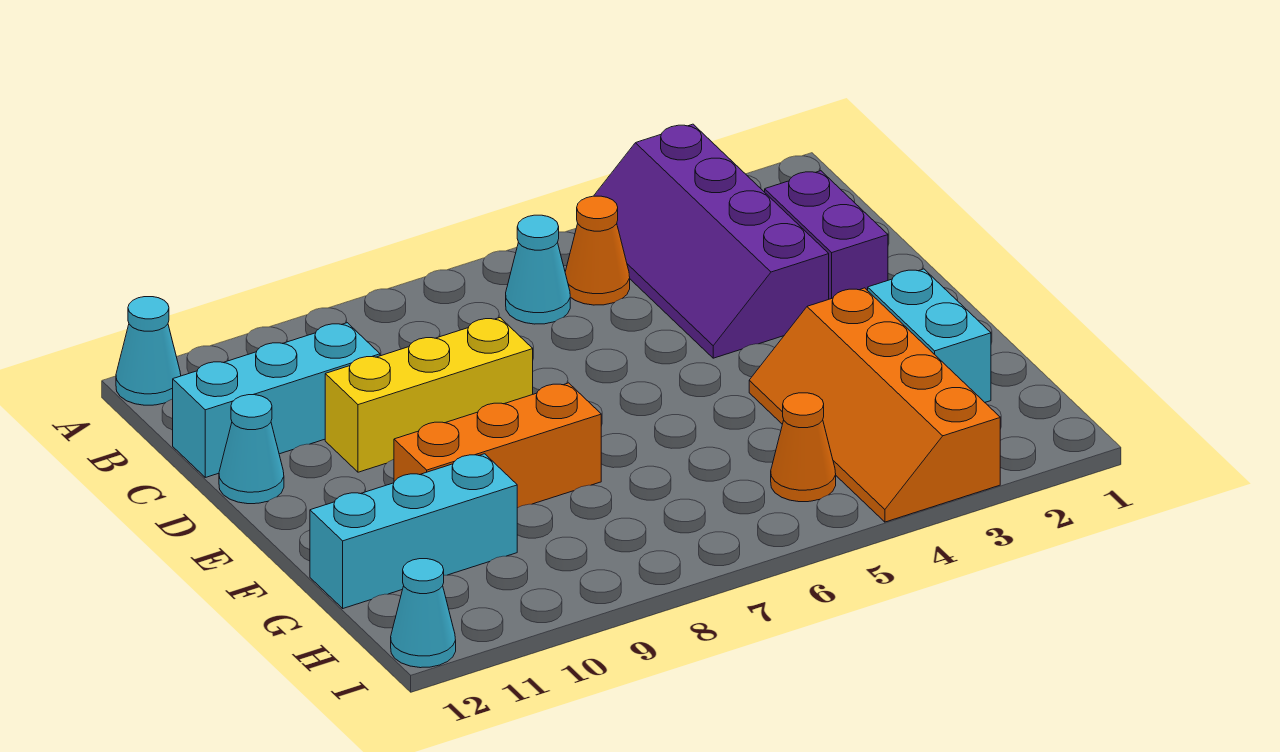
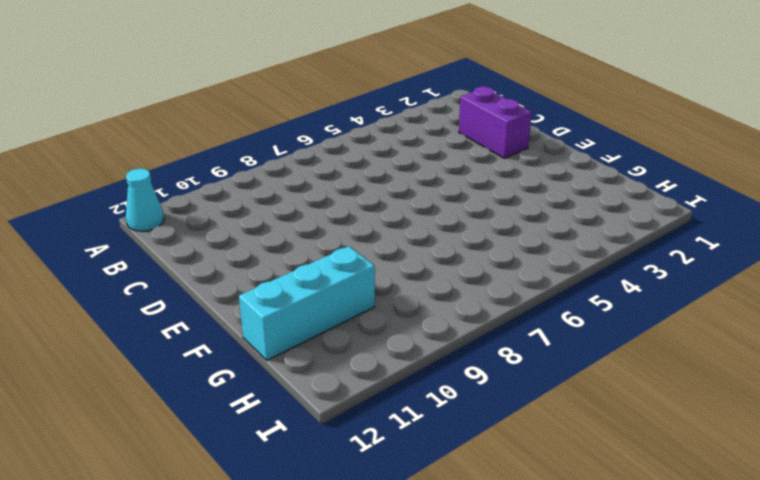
none -> purple 2x4 slope [594,124,829,358]
none -> orange 1x1 cone [565,196,630,305]
none -> cyan 1x1 cone [506,215,570,324]

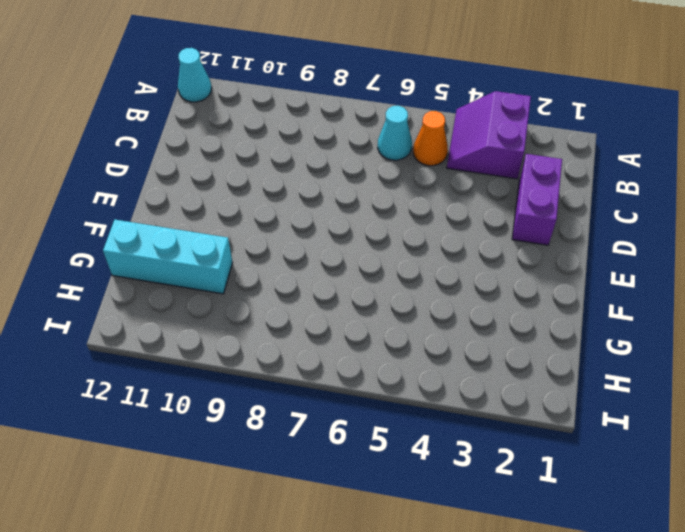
purple 2x2 slope [447,91,531,179] -> purple 2x4 slope [594,124,829,358]
none -> cyan 1x3 brick [173,323,380,477]
none -> yellow 1x3 brick [325,318,533,472]
none -> cyan 1x1 cone [219,395,284,504]

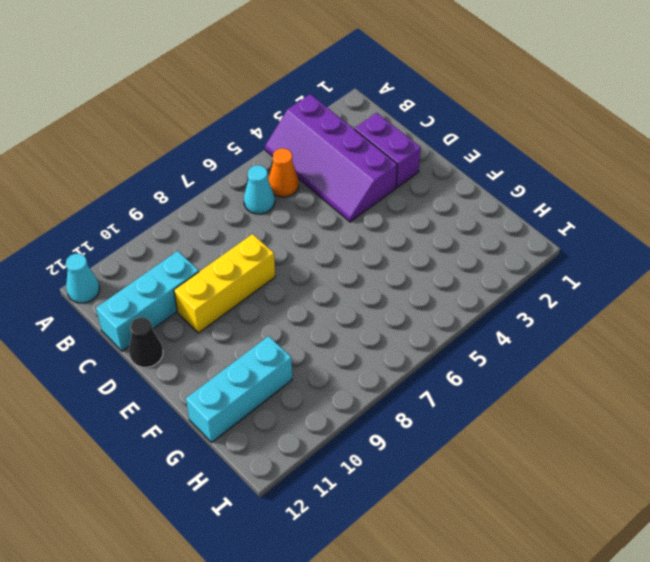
black 1x1 cone [129,317,163,367] -> cyan 1x1 cone [219,395,284,504]
none -> cyan 1x2 brick [868,269,991,402]
none -> orange 2x4 slope [749,288,1000,522]
none -> orange 1x3 brick [394,383,601,508]

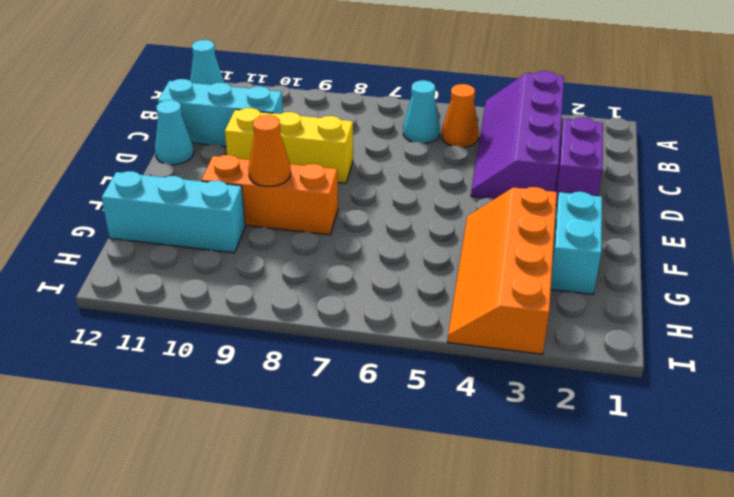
orange 1x1 cone [248,115,291,186] -> orange 1x1 cone moved to [771,393,836,502]
none -> cyan 1x1 cone [391,559,456,668]

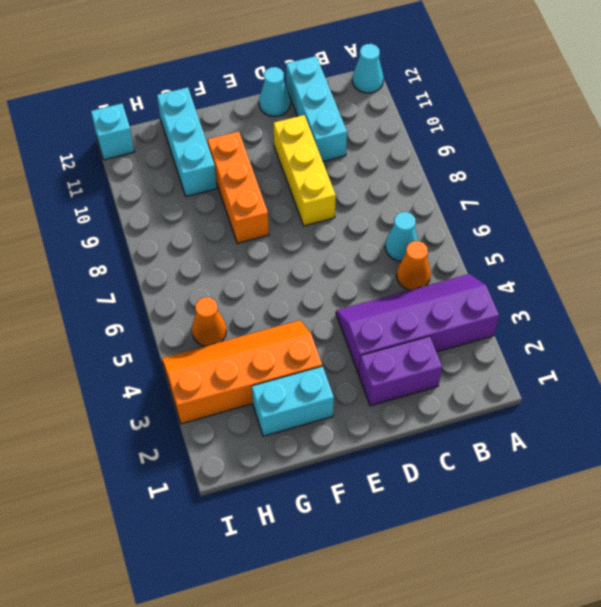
cyan 1x1 brick [91,104,134,160] -> cyan 1x1 cone [391,559,456,668]

